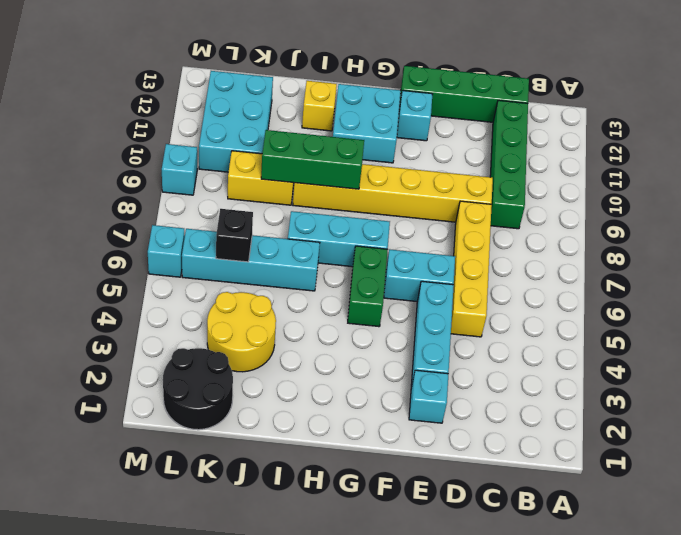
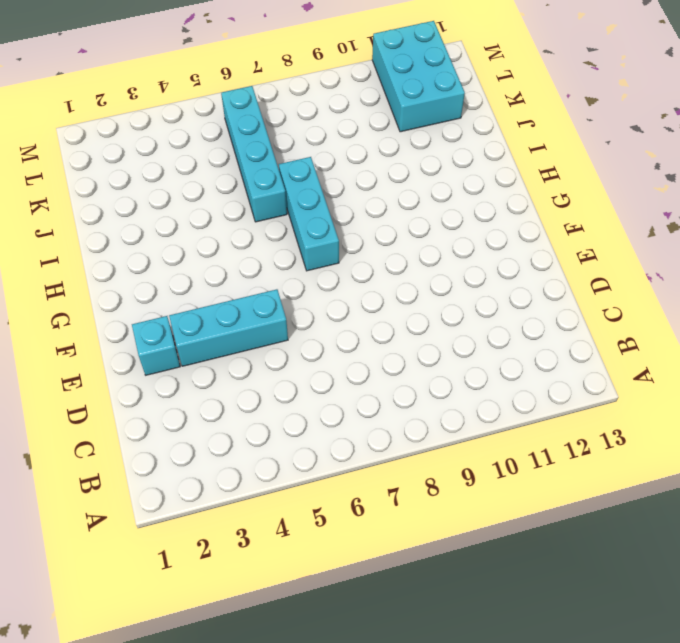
cyan 2x3 brick [372,21,465,132] -> cyan 2x3 brick turned to [199,71,273,172]
none -> green 1x4 brick [490,100,528,229]
none -> green 1x4 brick [399,66,529,122]
none -> yellow 1x4 brick [451,201,492,337]

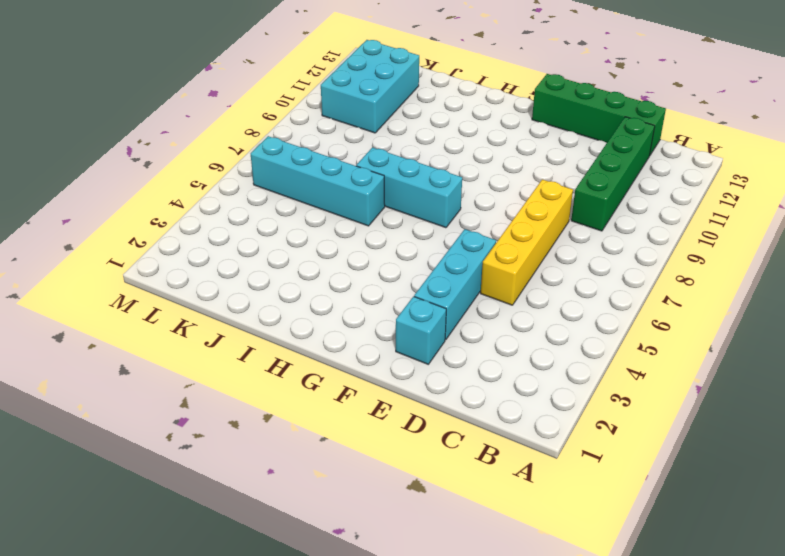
none -> yellow 1x6 brick [293,164,493,222]
none -> cyan 1x2 brick [384,249,455,302]
none -> cyan 1x1 brick [397,91,432,141]

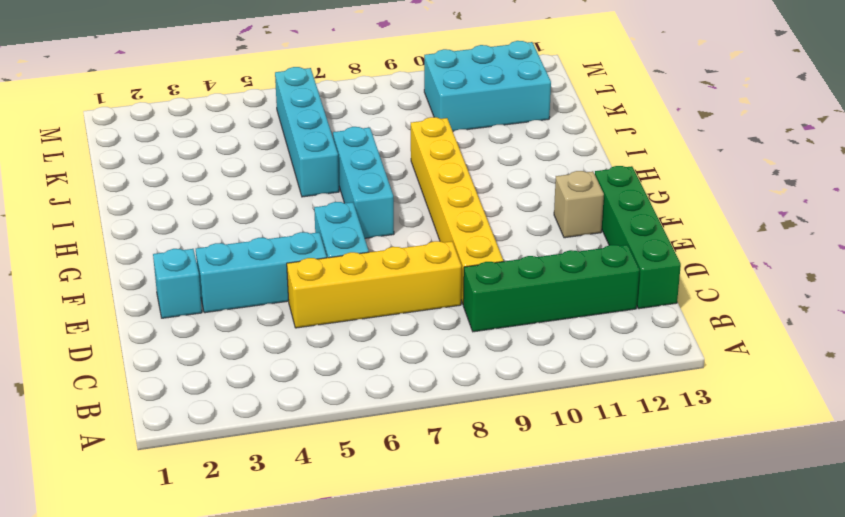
tan 1x1 brick [554,171,604,238] -> cyan 1x1 brick [397,91,432,141]
none -> green 1x2 brick [348,246,388,327]
none -> cyan 2x2 brick [333,84,401,163]
none -> yellow 1x1 brick [302,81,337,131]

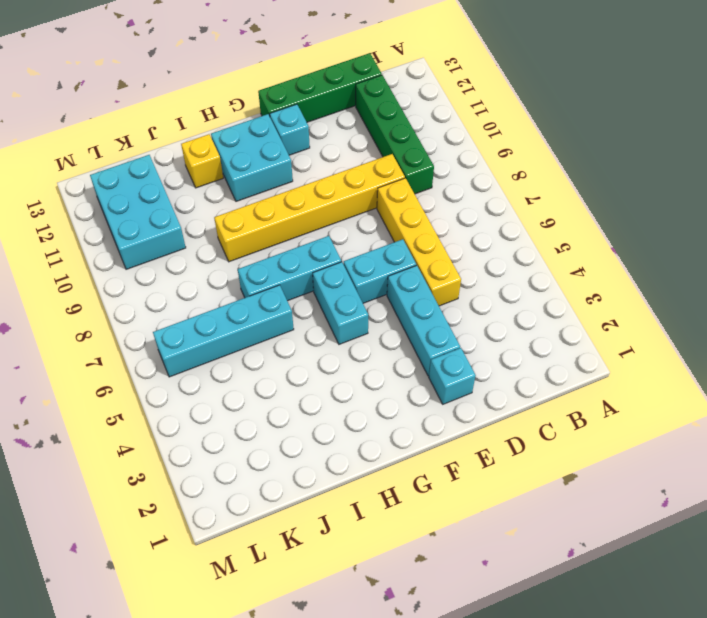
cyan 1x2 brick [313,262,368,344] -> green 1x2 brick [348,246,388,327]
none -> yellow 2x2 round brick [207,292,276,372]
none -> yellow 1x2 brick [228,151,294,205]
none -> black 2x2 round brick [163,348,233,430]

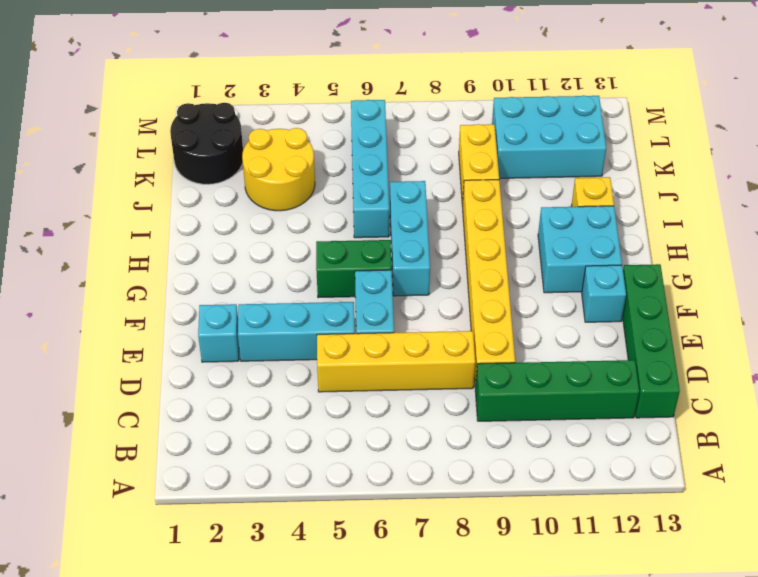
none -> cyan 1x1 brick [148,225,185,277]
none -> cyan 1x1 brick [162,144,197,195]
none -> green 1x3 brick [261,130,364,189]

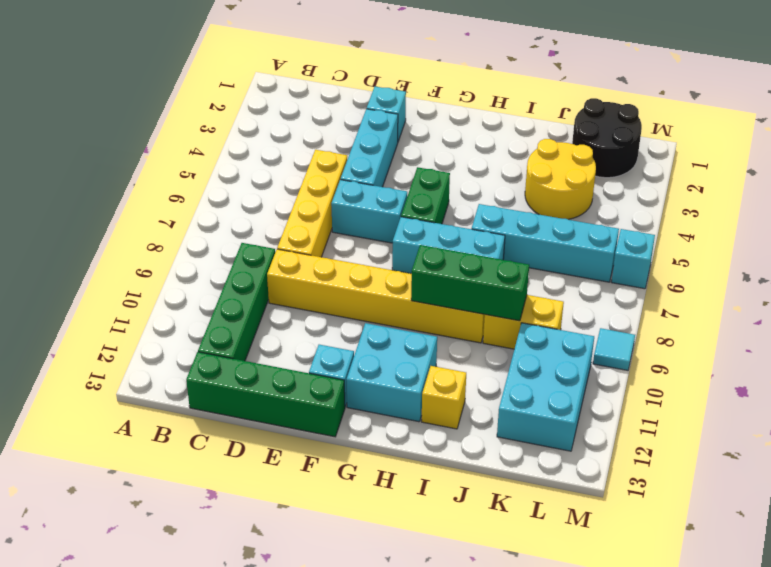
cyan 1x1 tile [593,328,635,370] -> cyan 1x1 brick [162,144,197,195]
none -> black 1x1 brick [216,209,253,262]

